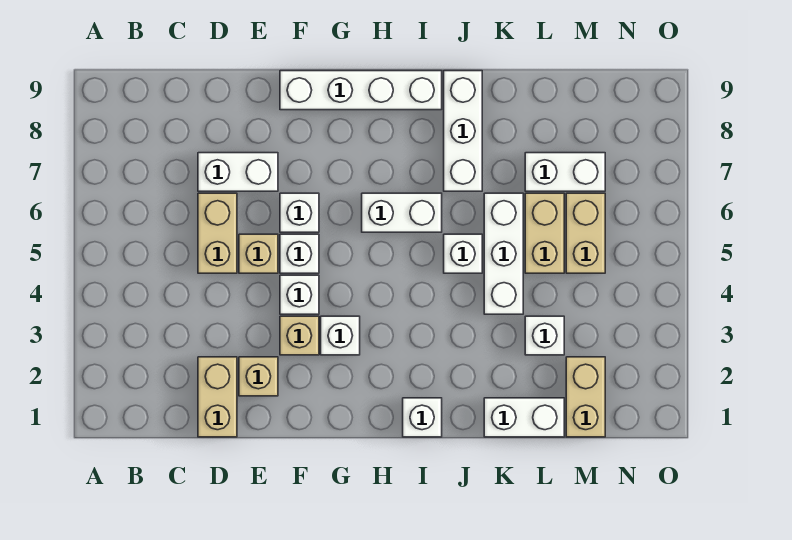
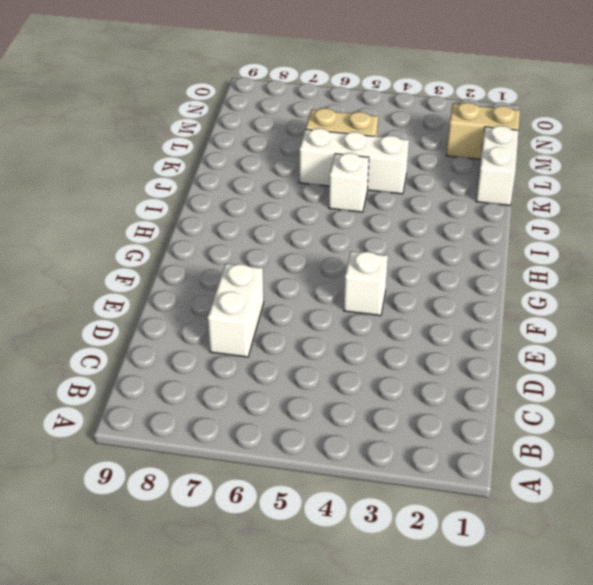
none -> tan 1x2 brick [198,357,237,437]
none -> tan 1x2 brick [198,193,237,273]
none -> tan 1x1 brick [239,357,278,396]

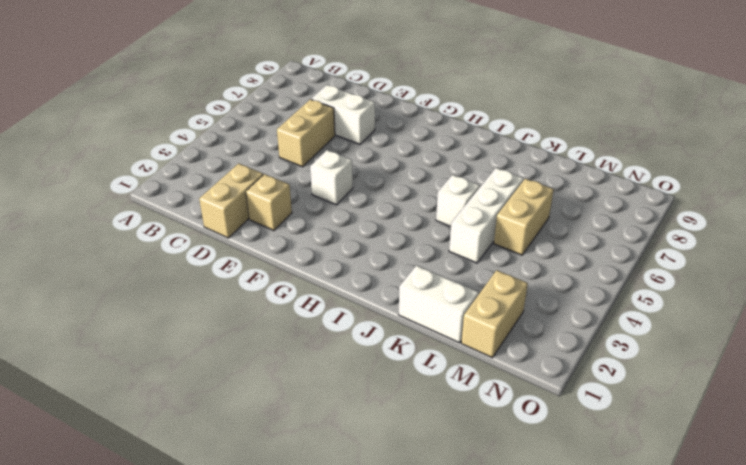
none -> tan 1x1 brick [239,234,278,273]
none -> tan 1x1 brick [280,316,319,355]
none -> white 1x1 brick [280,234,319,273]

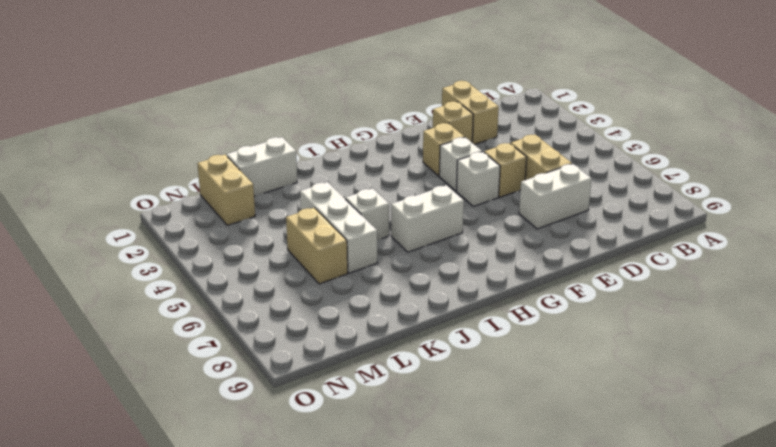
none -> white 1x1 brick [280,193,319,232]
none -> white 1x4 brick [280,71,442,110]
none -> white 1x1 brick [321,316,360,355]

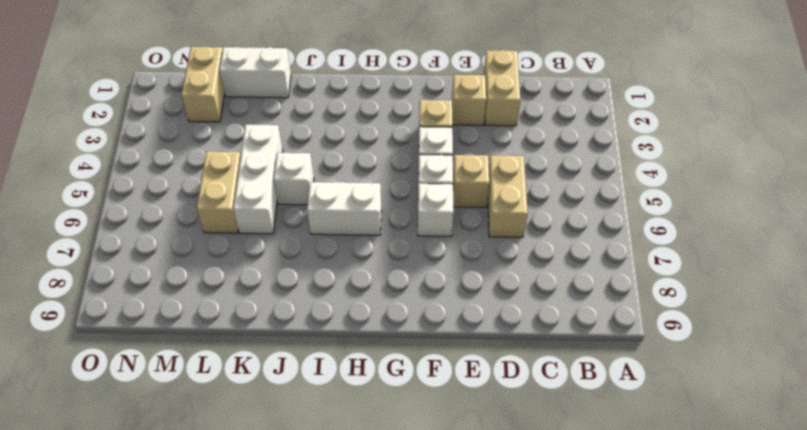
none -> white 1x2 brick [198,153,278,191]
none -> white 1x4 brick [280,71,442,110]
none -> white 1x1 brick [321,316,360,355]

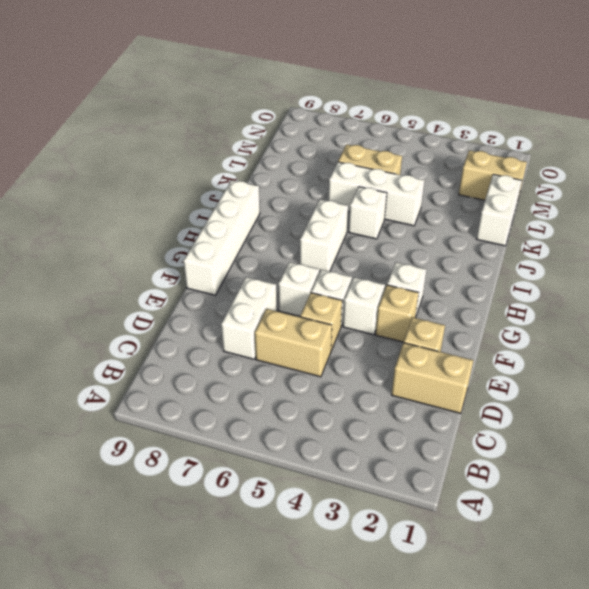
none -> white 1x1 brick [403,398,442,437]
none -> white 1x3 brick [444,71,482,191]
none -> white 1x1 brick [525,316,564,355]

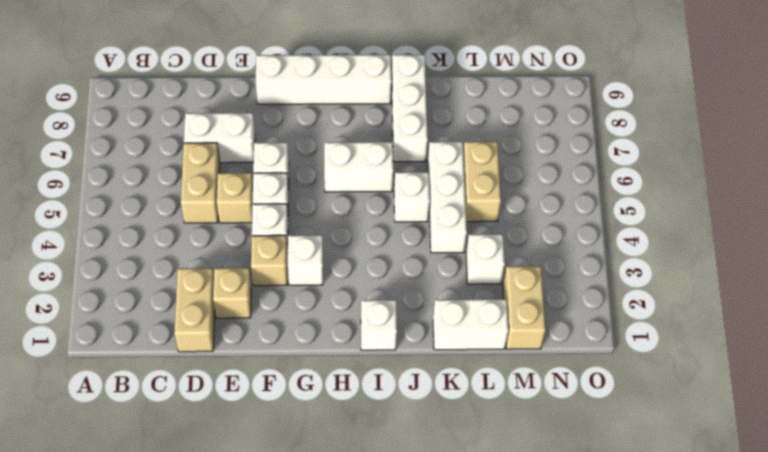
none -> white 1x2 brick [525,153,605,191]
none -> tan 1x2 brick [566,193,605,273]

